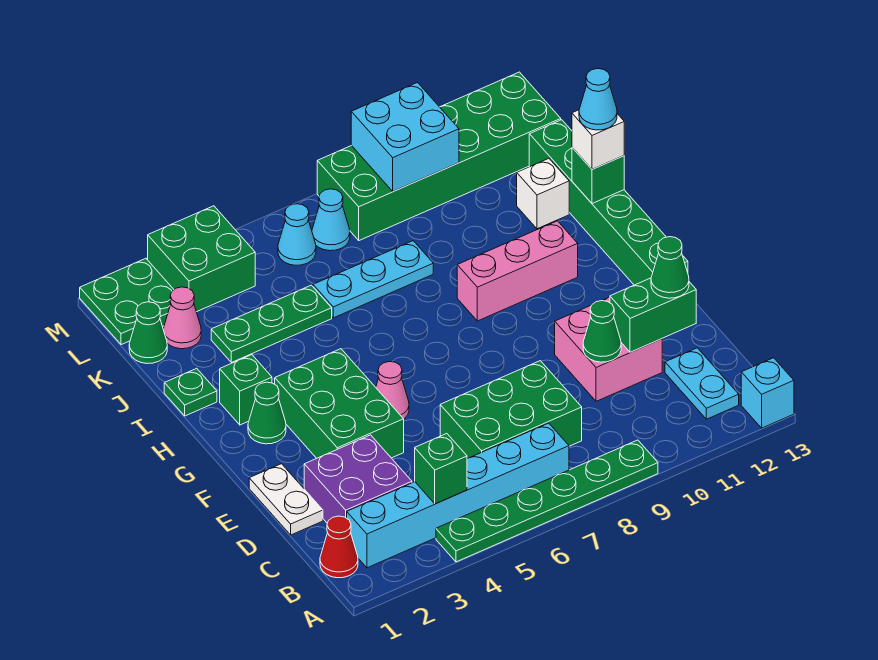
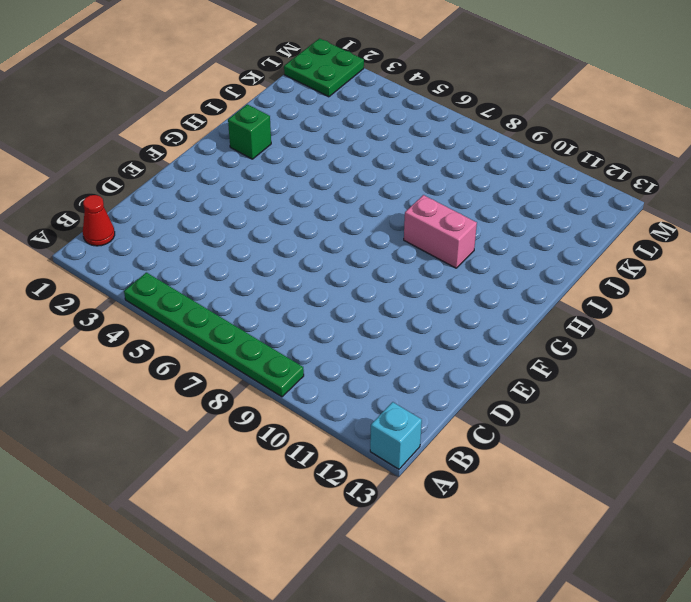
pink 1x2 brick [404,195,477,268] -> pink 1x3 brick [457,221,578,321]
none -> cyan 1x6 brick [347,423,569,568]
none -> cyan 1x2 plate [665,348,739,419]
none -> purple 2x2 brick [304,435,412,523]
none -> green 2x3 brick [440,361,582,459]

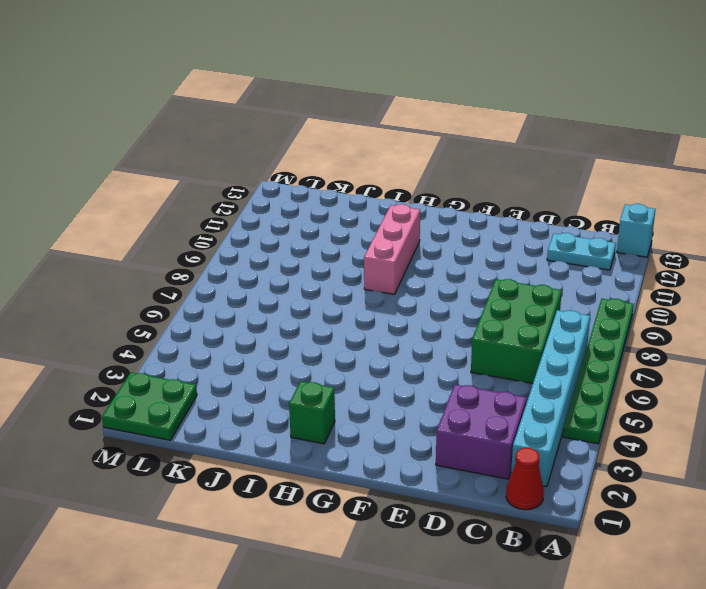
none -> white 1x2 plate [249,464,323,535]
none -> pink 2x2 brick [555,297,662,401]
none -> green 2x3 brick [275,349,404,458]
none -> pink 1x1 cone [376,362,409,419]

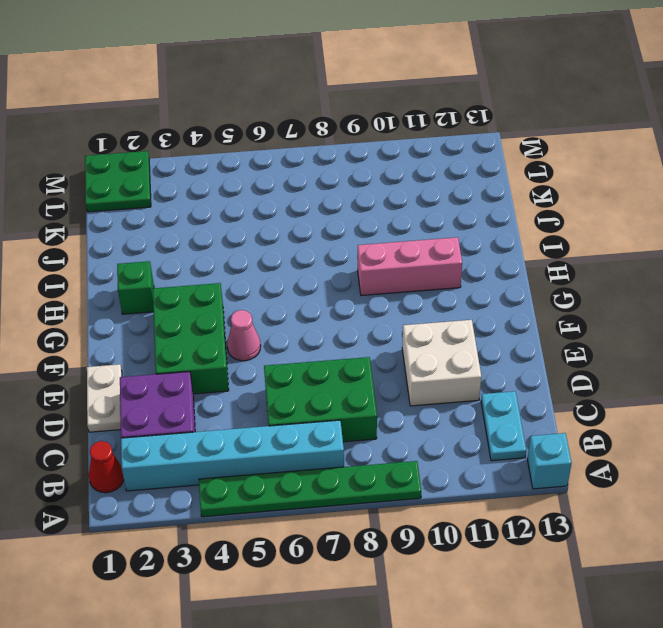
white 2x2 brick [402,320,481,406] -> pink 2x2 brick [555,297,662,401]
none -> green 1x6 brick [529,120,688,285]
none -> green 1x1 cone [248,382,286,444]
none -> green 1x1 plate [164,368,217,416]
none -> green 1x3 plate [211,285,332,363]

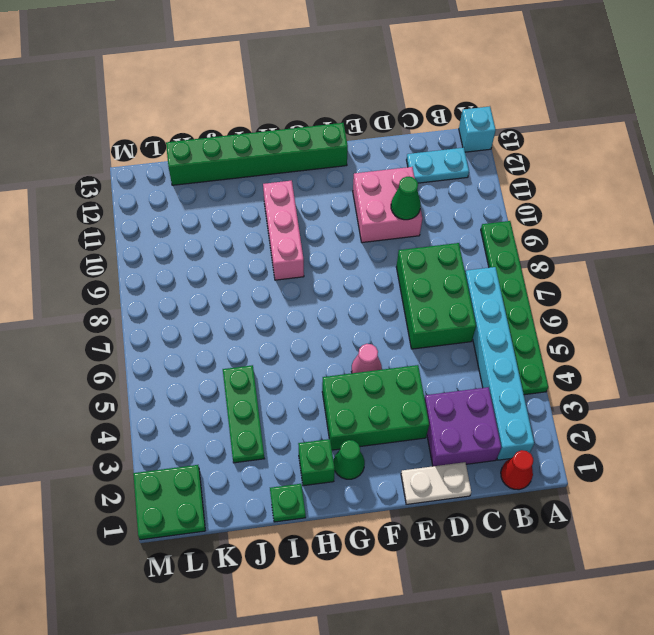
none -> cyan 1x3 plate [313,241,433,318]
none -> white 1x1 brick [517,159,569,229]
none -> green 1x1 cone [129,302,167,364]
none -> pink 1x1 cone [163,287,201,349]

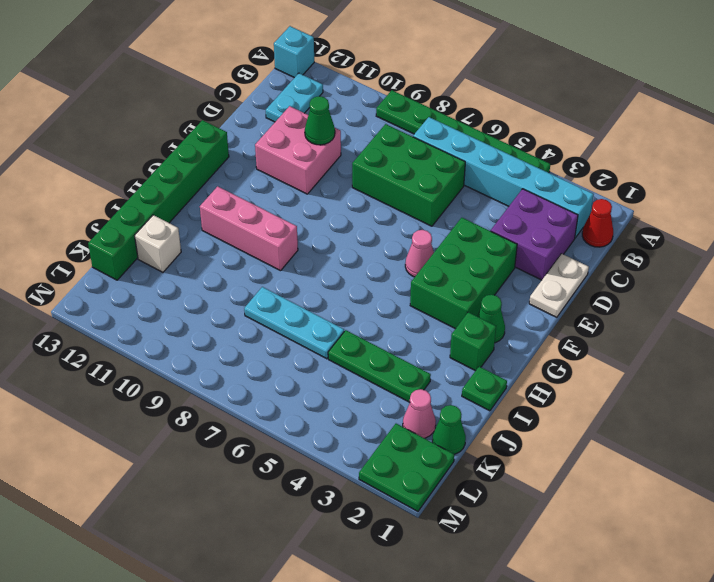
none -> green 2x2 brick [148,206,255,312]
none -> cyan 1x1 cone [278,204,316,265]
none -> cyan 1x1 cone [312,189,350,251]
none -> green 2x6 brick [317,72,561,240]

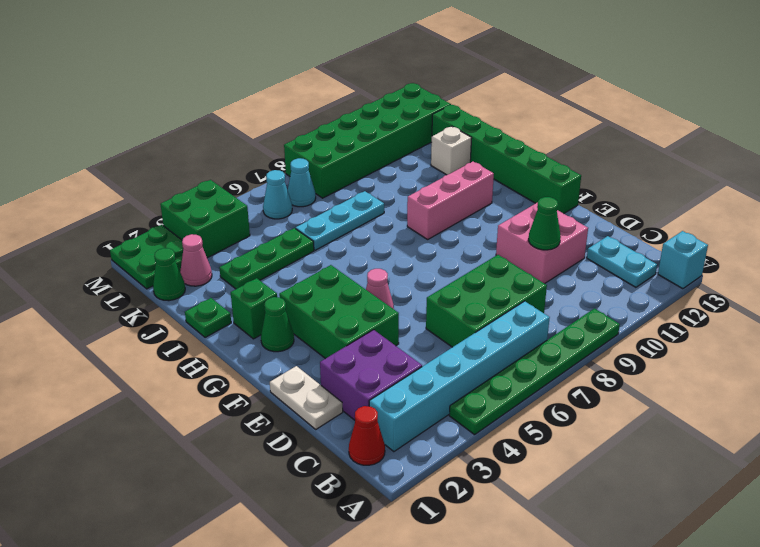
none -> green 1x1 brick [415,434,467,504]
none -> green 1x2 brick [610,278,696,352]
none -> green 1x1 brick [572,148,624,204]
none -> cyan 2x2 brick [351,83,459,192]

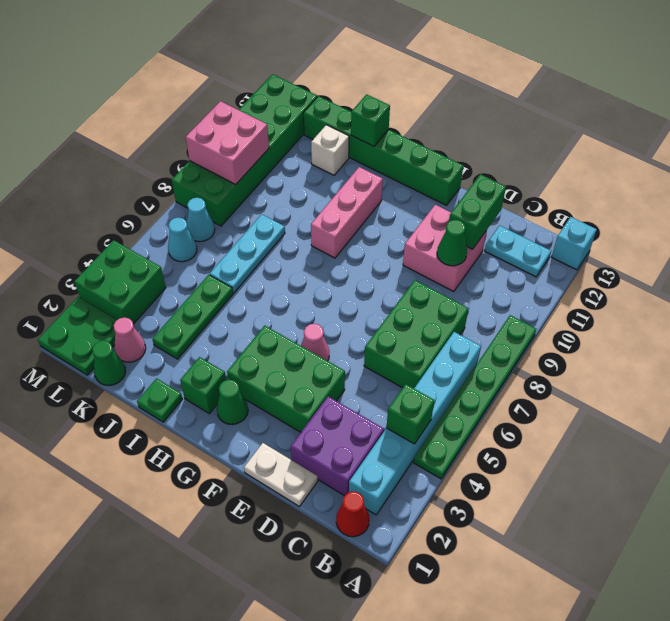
pink 2x2 brick [186,101,269,185] -> cyan 2x2 brick [351,83,459,192]
none -> green 1x1 cone [651,237,689,298]
none -> white 1x1 brick [572,110,624,169]
none -> cyan 1x1 cone [579,69,617,130]

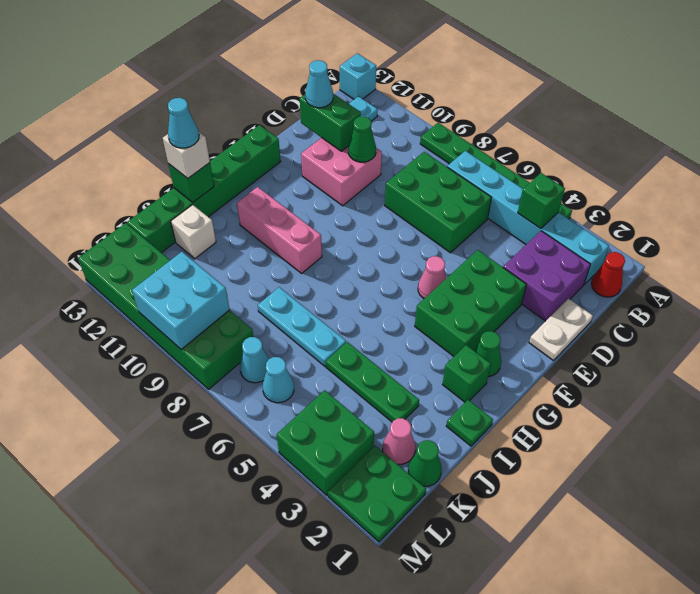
cyan 1x1 cone [305,60,333,108] -> green 1x1 cone [651,237,689,298]

